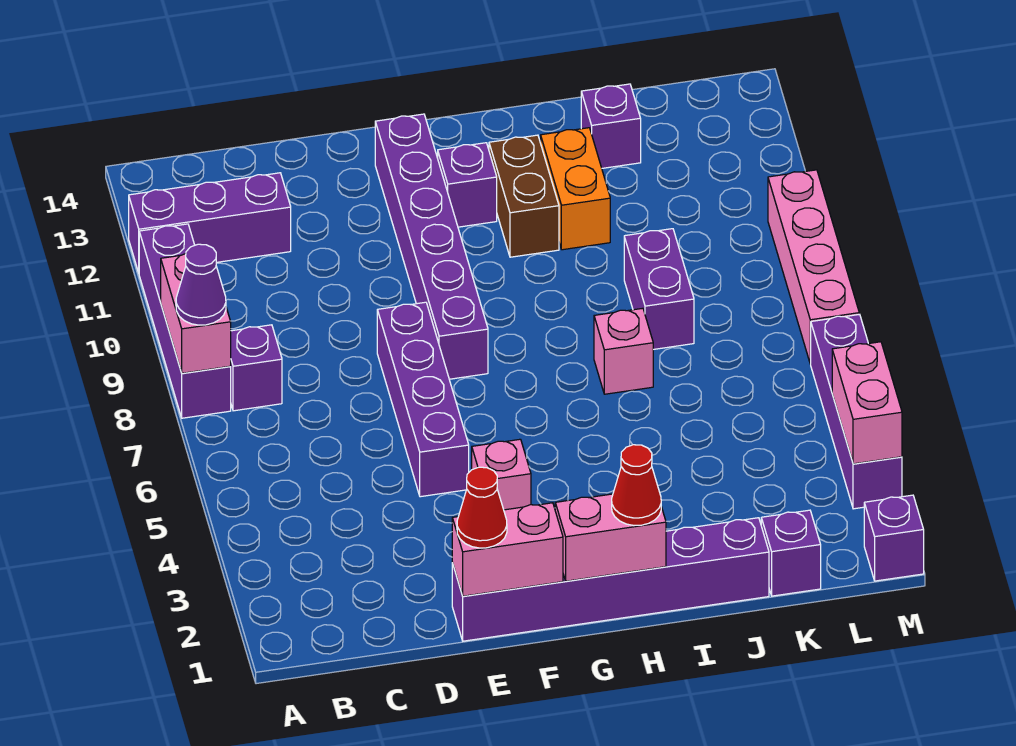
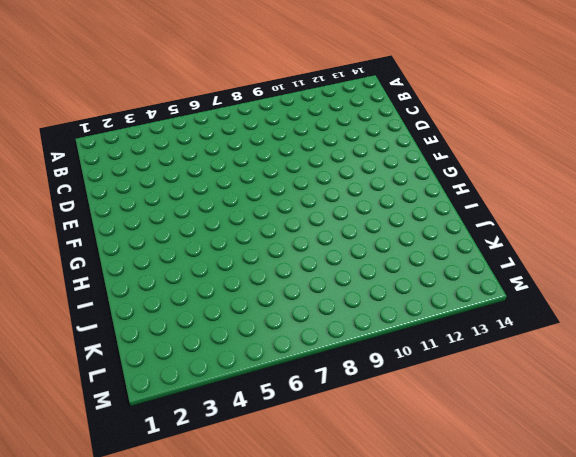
none -> purple 1x4 brick [139,224,231,418]
none -> purple 1x3 brick [129,173,291,273]
none -> purple 1x1 brick [230,325,282,411]

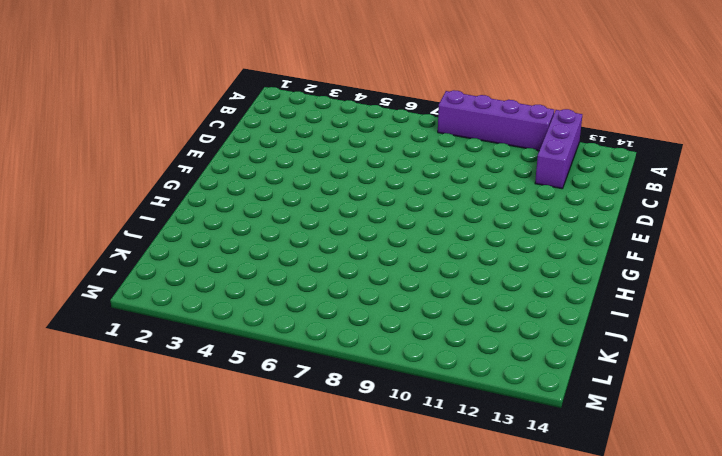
none -> purple 1x1 brick [230,325,282,411]
none -> purple 1x6 brick [452,518,769,641]
none -> purple 1x4 brick [377,302,469,497]

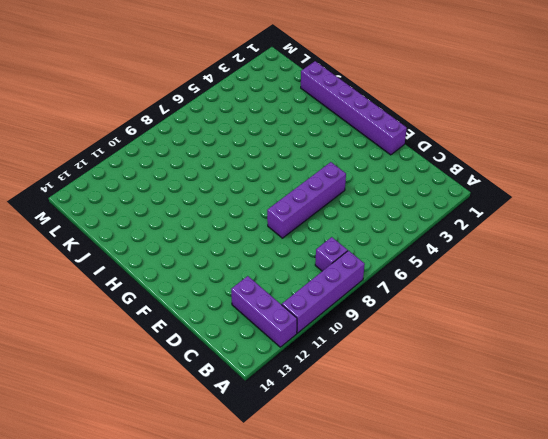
none -> pink 1x1 brick [472,439,531,510]
none -> purple 1x6 brick [375,114,488,379]
none -> purple 1x1 brick [438,143,497,227]

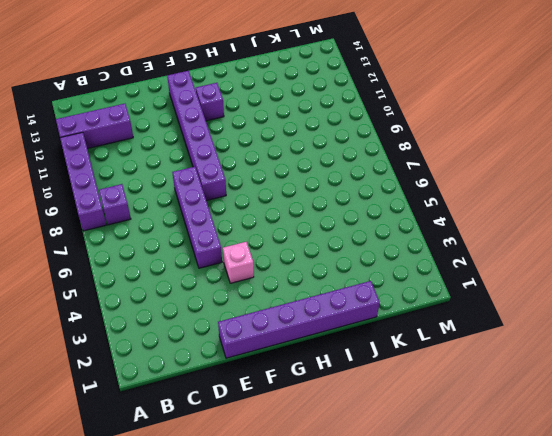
none -> brown 1x2 brick [489,135,559,257]
none -> pink 1x1 brick [594,308,653,394]
none -> orange 1x2 brick [541,128,610,250]

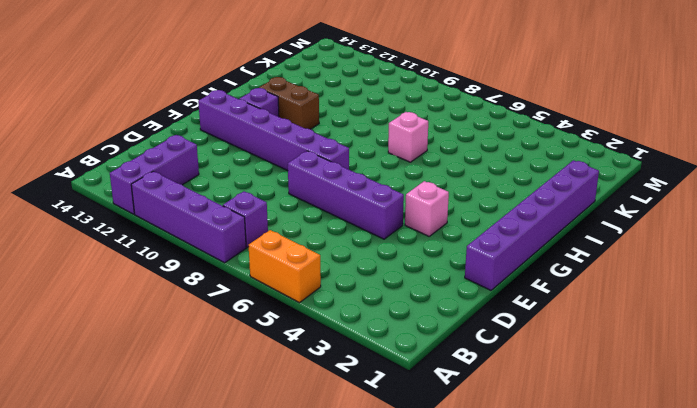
orange 1x2 brick [249,230,321,303] -> orange 1x2 brick moved to [541,128,610,250]
none -> purple 1x2 brick [624,229,694,350]
none -> purple 1x1 brick [581,84,641,168]
none -> purple 1x1 brick [761,510,821,596]

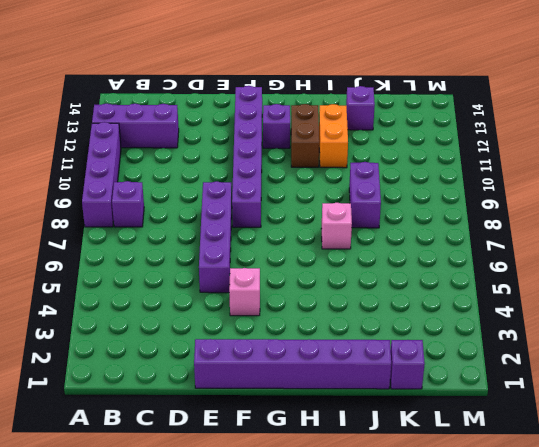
none -> purple 1x1 brick [864,495,924,581]
none -> purple 1x4 brick [811,314,902,509]
none -> pink 1x4 brick [768,170,859,364]

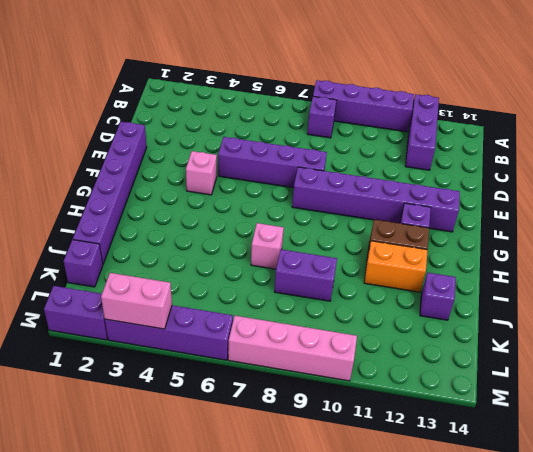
purple 1x2 brick [44,286,108,340] -> purple 1x1 brick [864,495,924,581]
none -> pink 1x2 brick [161,254,231,373]
none -> pink 1x2 brick [452,503,563,596]
none -> pink 1x2 brick [555,494,666,581]

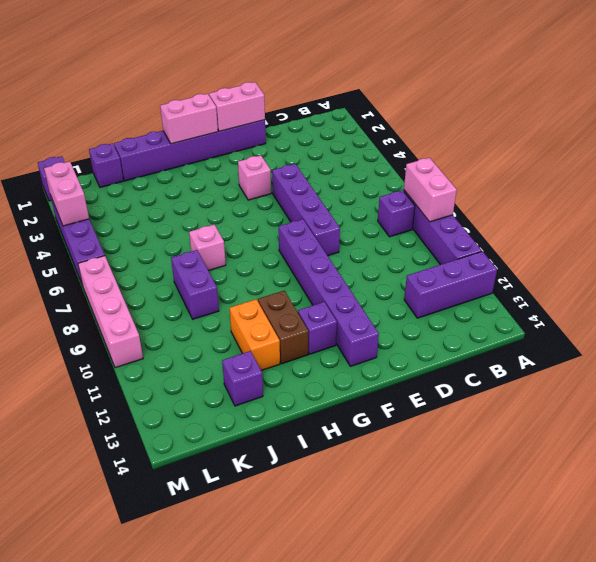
none -> purple 1x1 cone [176,244,226,325]
none -> red 1x1 cone [457,467,507,548]
none -> red 1x1 cone [612,445,661,526]

